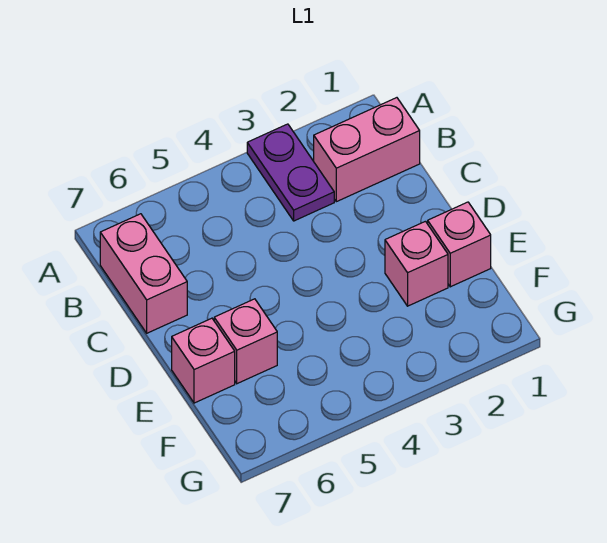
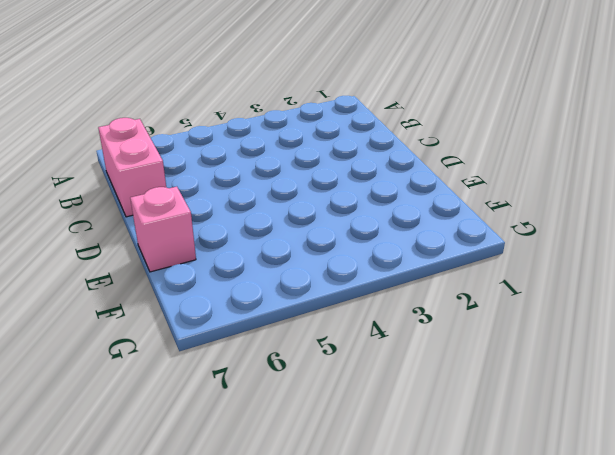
none -> purple 1x2 plate [247,124,334,221]
none -> pink 1x2 brick [314,98,420,202]

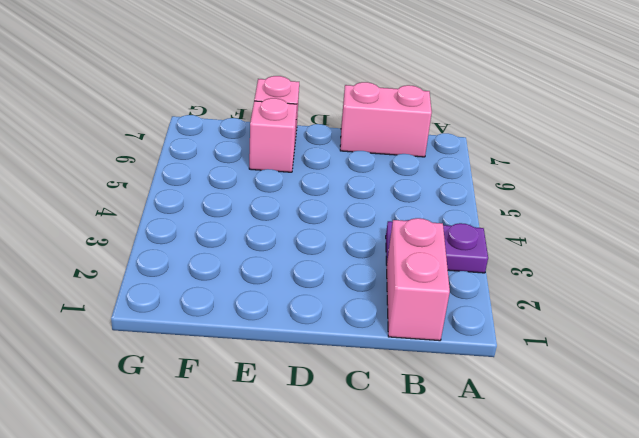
none -> pink 1x1 brick [428,202,491,287]
none -> pink 1x1 brick [385,221,448,306]

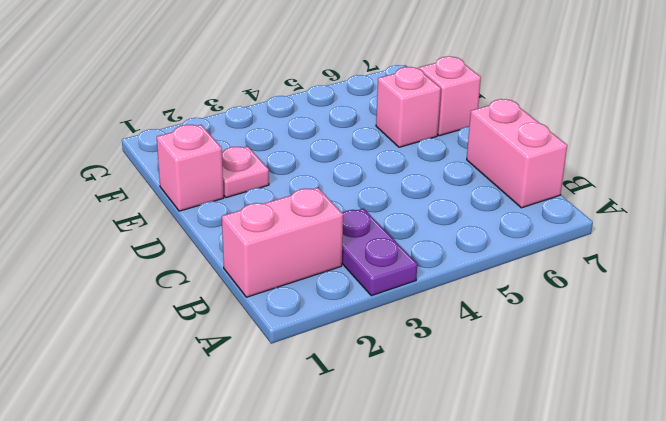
pink 1x1 plate [222,146,269,198] -> pink 1x1 brick [385,221,448,306]

